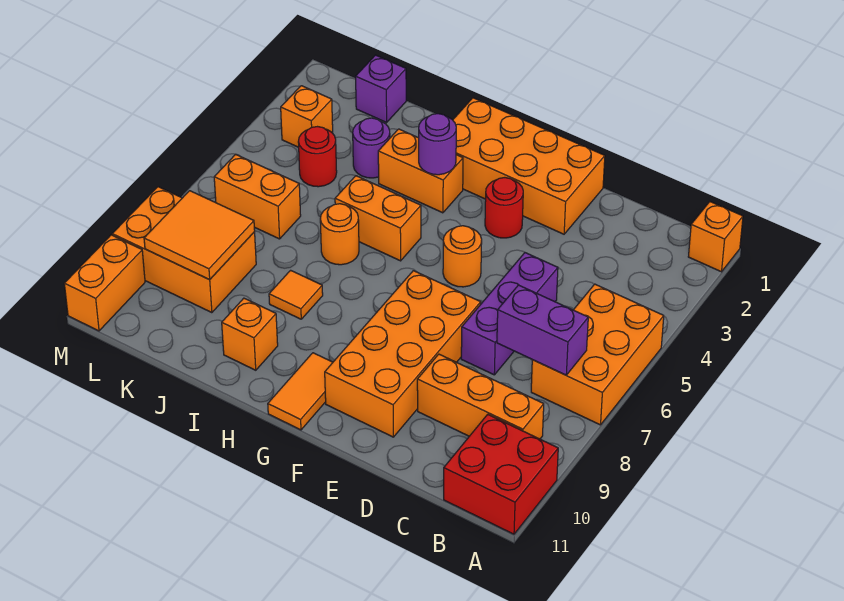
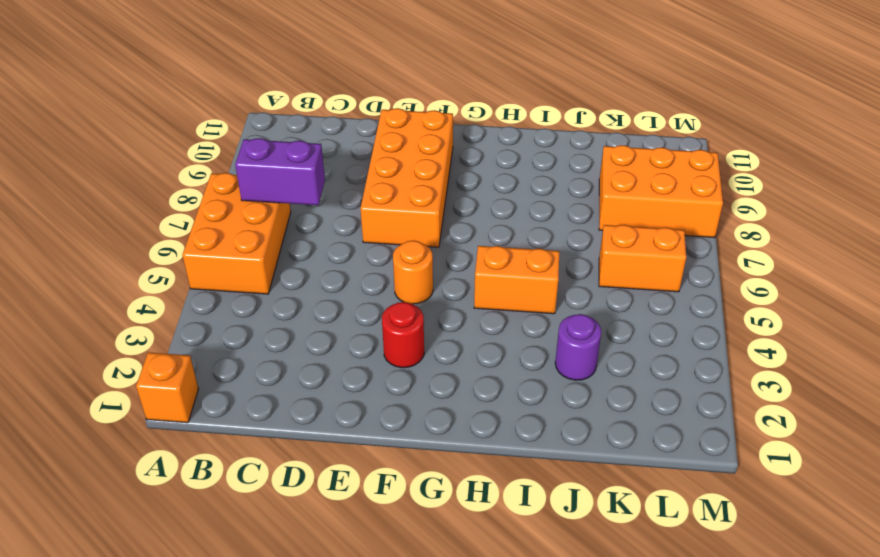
none -> red 2x2 brick [444,414,558,534]
none -> orange 1x3 brick [417,354,544,439]
none -> purple 1x3 brick [461,253,558,375]

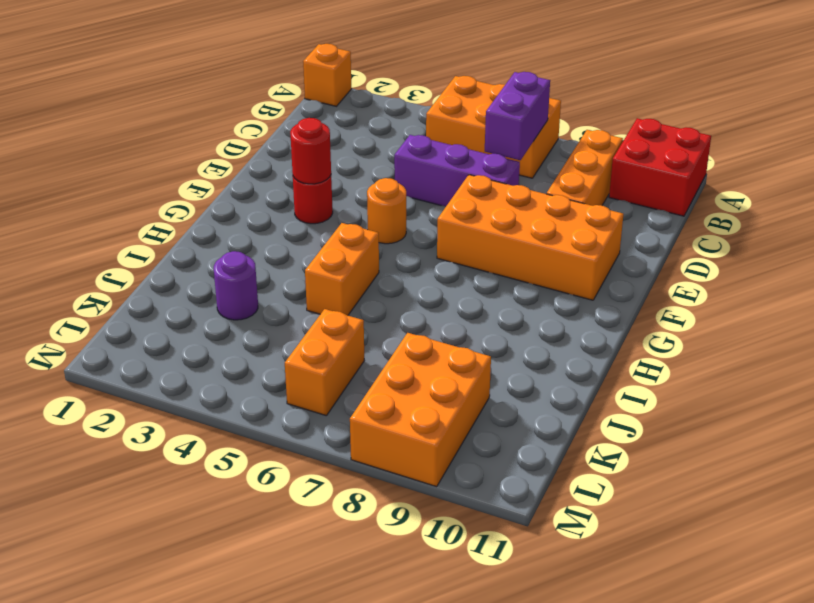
red 1x1 round brick [290,118,331,184] -> red 1x1 round brick moved to [298,127,337,187]
none -> orange 2x4 brick [453,98,605,234]
none -> orange 1x2 tile [268,353,333,430]
none -> orange 1x2 brick [378,129,463,213]

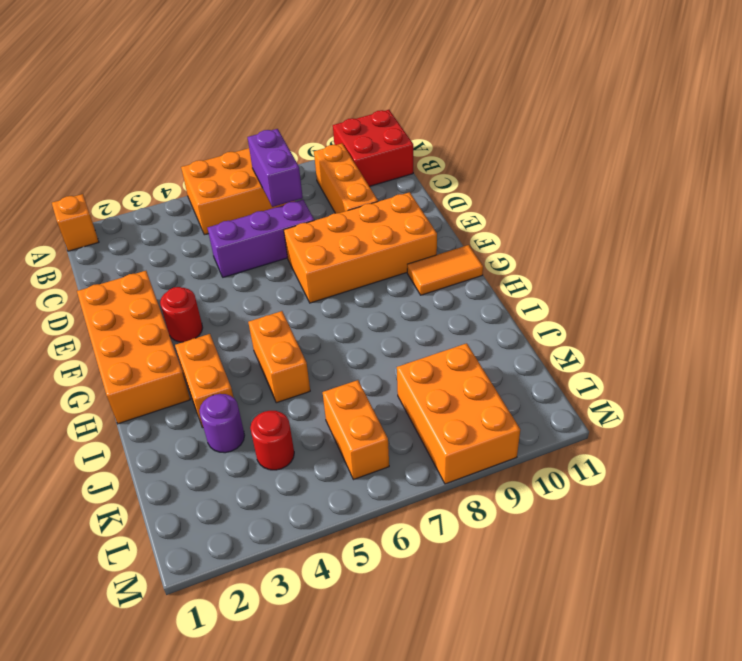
none -> orange 1x1 round brick [443,226,482,287]
none -> orange 1x1 round brick [320,204,359,265]
none -> orange 1x1 tile [269,270,323,319]

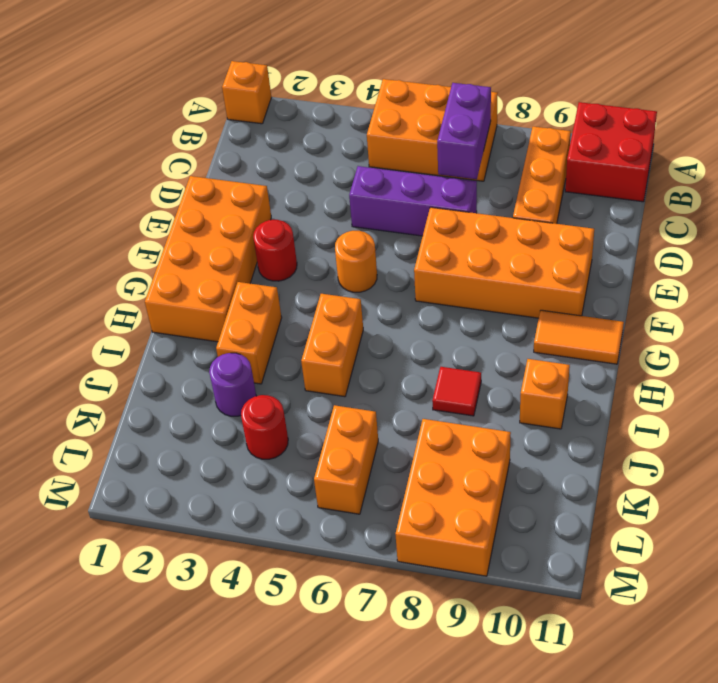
red 1x1 tile [432,367,481,416] -> orange 1x1 tile [269,270,323,319]
none -> orange 1x1 round brick [320,204,359,265]
none -> purple 1x1 brick [356,55,406,122]
none -> orange 1x1 brick [281,86,333,147]

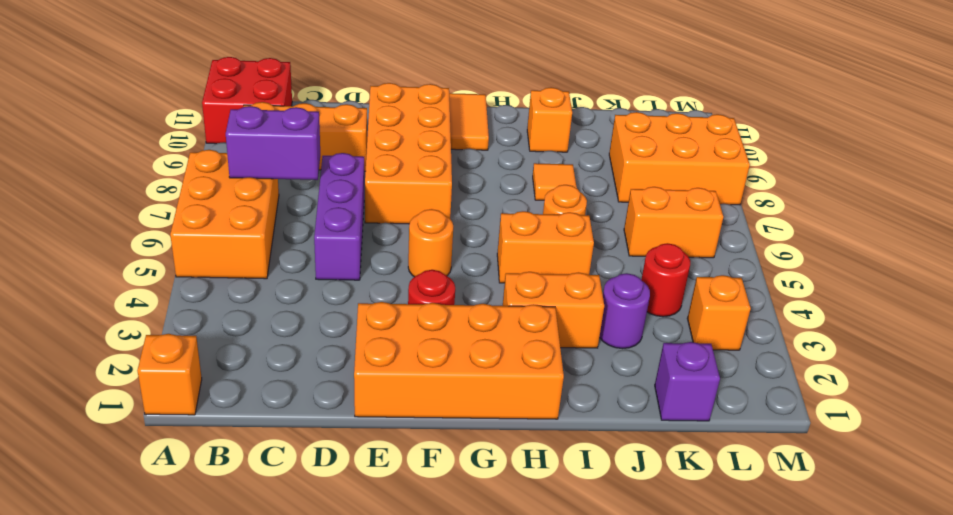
none -> orange 1x2 brick [64,235,145,331]
none -> purple 1x1 round brick [419,114,456,175]
none -> orange 2x2 tile [144,191,255,280]

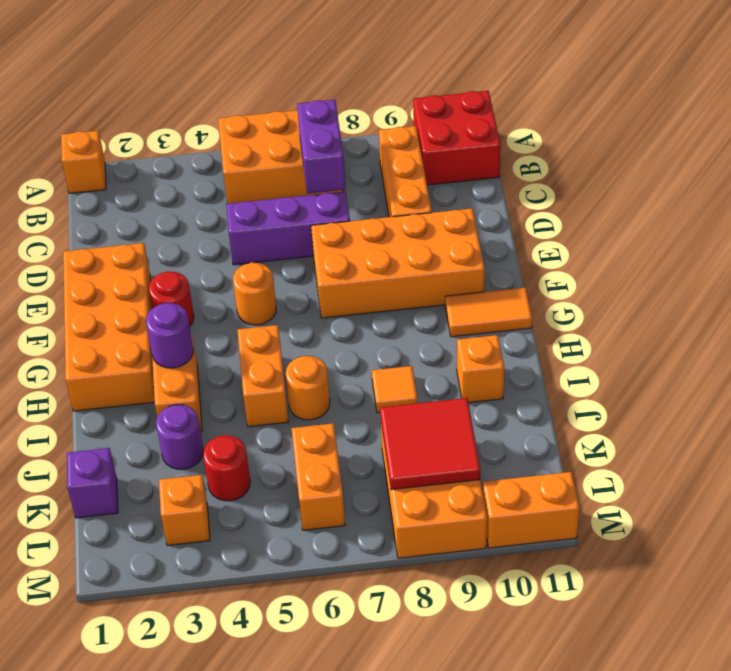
red 2x2 tile [380,398,481,490] -> orange 2x2 tile [144,191,255,280]

